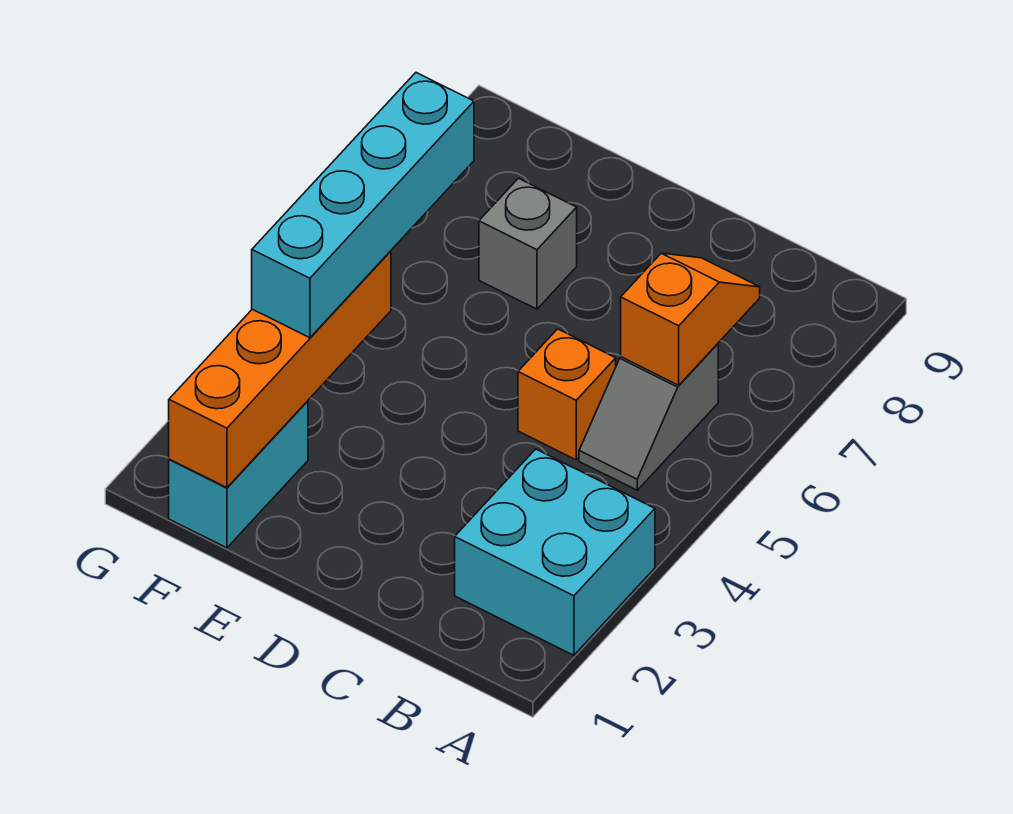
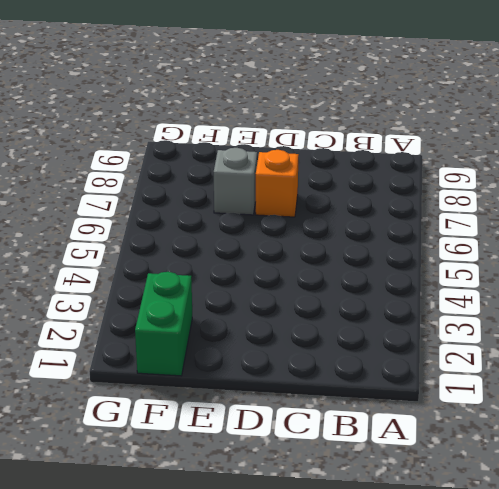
orange 1x1 brick [256,150,299,217] -> orange 1x1 brick moved to [518,329,616,460]
green 1x2 brick [135,272,192,376] -> cyan 1x2 brick [169,401,308,548]
none -> cyan 2x2 brick [455,449,655,655]
none -> grey 1x2 slope [579,344,718,490]

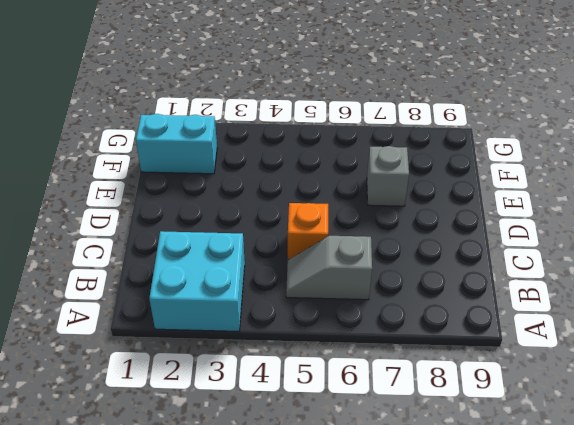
none -> orange 1x2 slope [621,253,760,385]
none -> orange 1x4 brick [169,251,391,488]

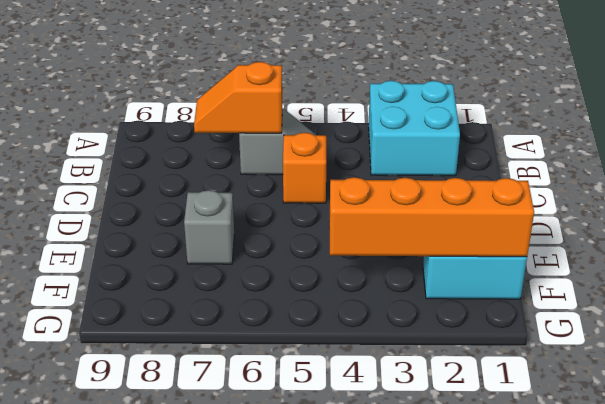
none -> cyan 1x4 brick [252,73,474,338]

